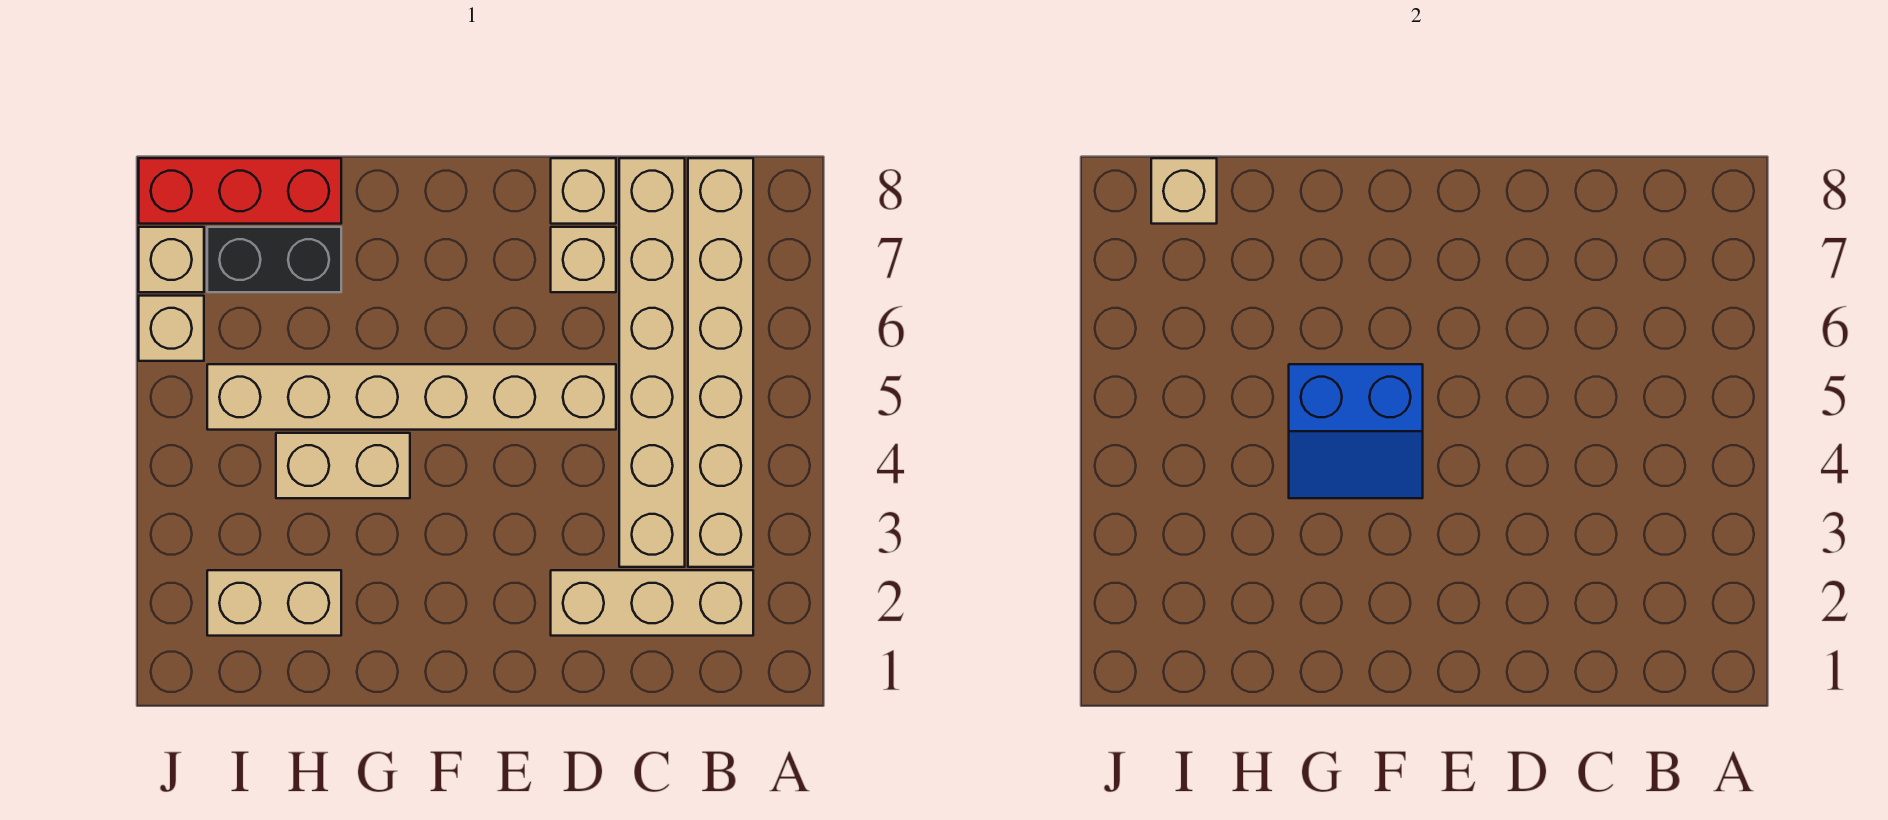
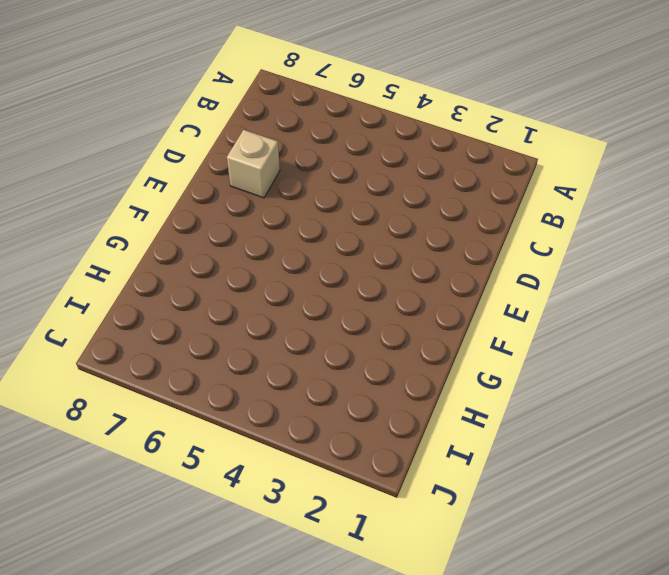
none -> tan 1x3 brick [551,570,753,636]
none -> tan 1x6 brick [688,158,753,567]
none -> tan 1x6 brick [619,158,685,567]

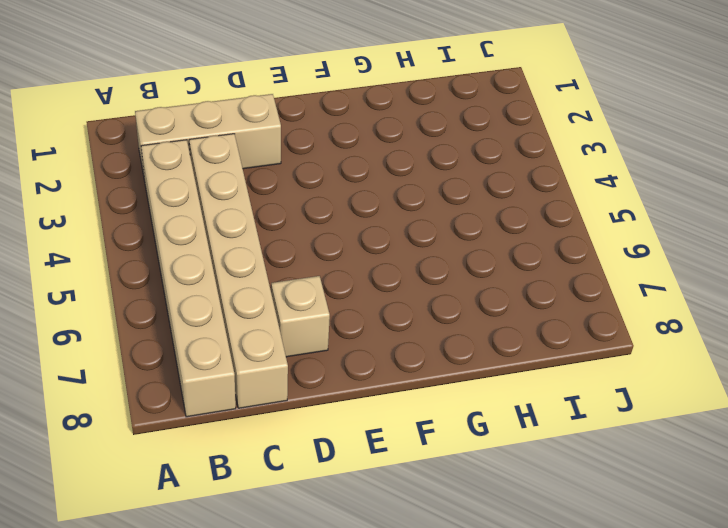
none -> tan 1x6 brick [207,364,616,430]
none -> tan 1x1 brick [551,158,616,224]
none -> tan 1x2 brick [276,433,410,498]

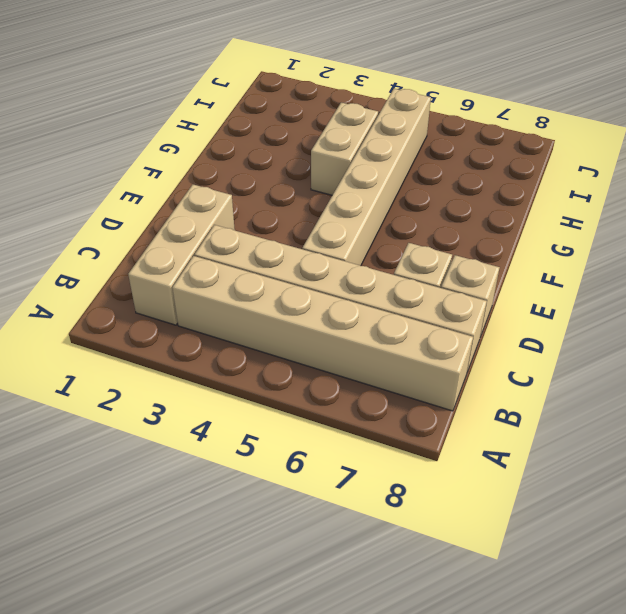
none -> tan 1x2 brick [207,570,341,636]
none -> black 1x2 brick [207,227,341,292]
none -> red 1x3 brick [139,158,341,224]

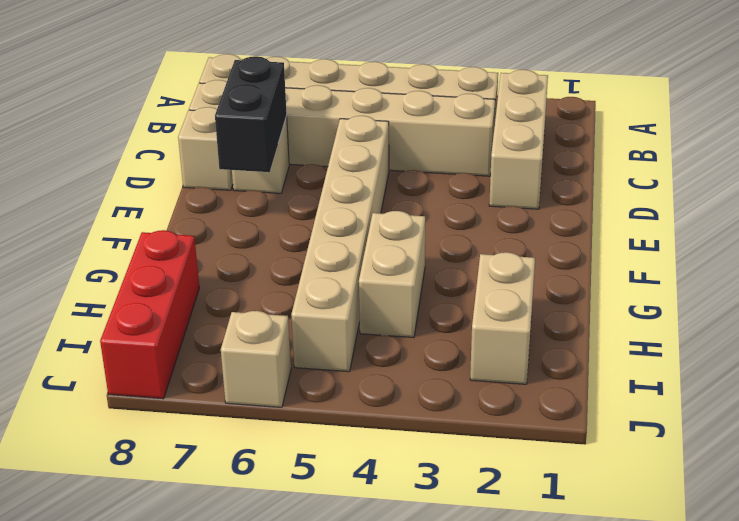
black 1x2 brick [215,56,287,172] -> black 1x2 brick moved to [207,227,341,292]
none -> tan 1x1 brick [139,227,204,292]
none -> blue 2x2 slope [1289,364,1423,498]
none -> tan 1x1 brick [1151,158,1217,224]

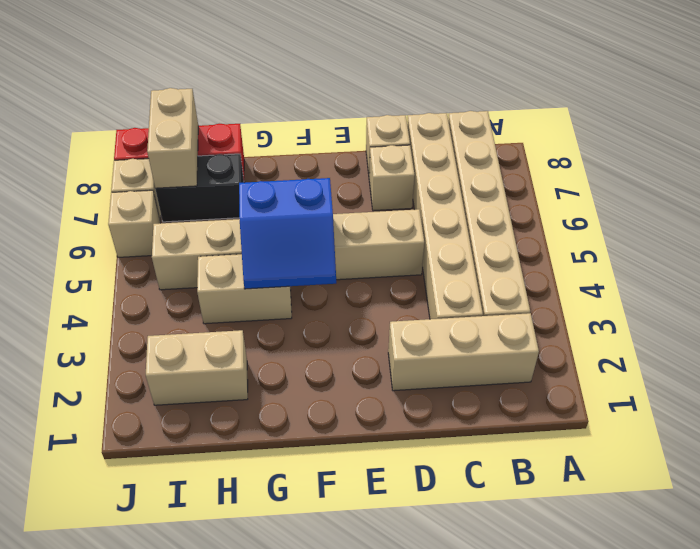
tan 1x2 brick [147,88,198,188] -> tan 1x1 brick [1151,158,1217,224]

